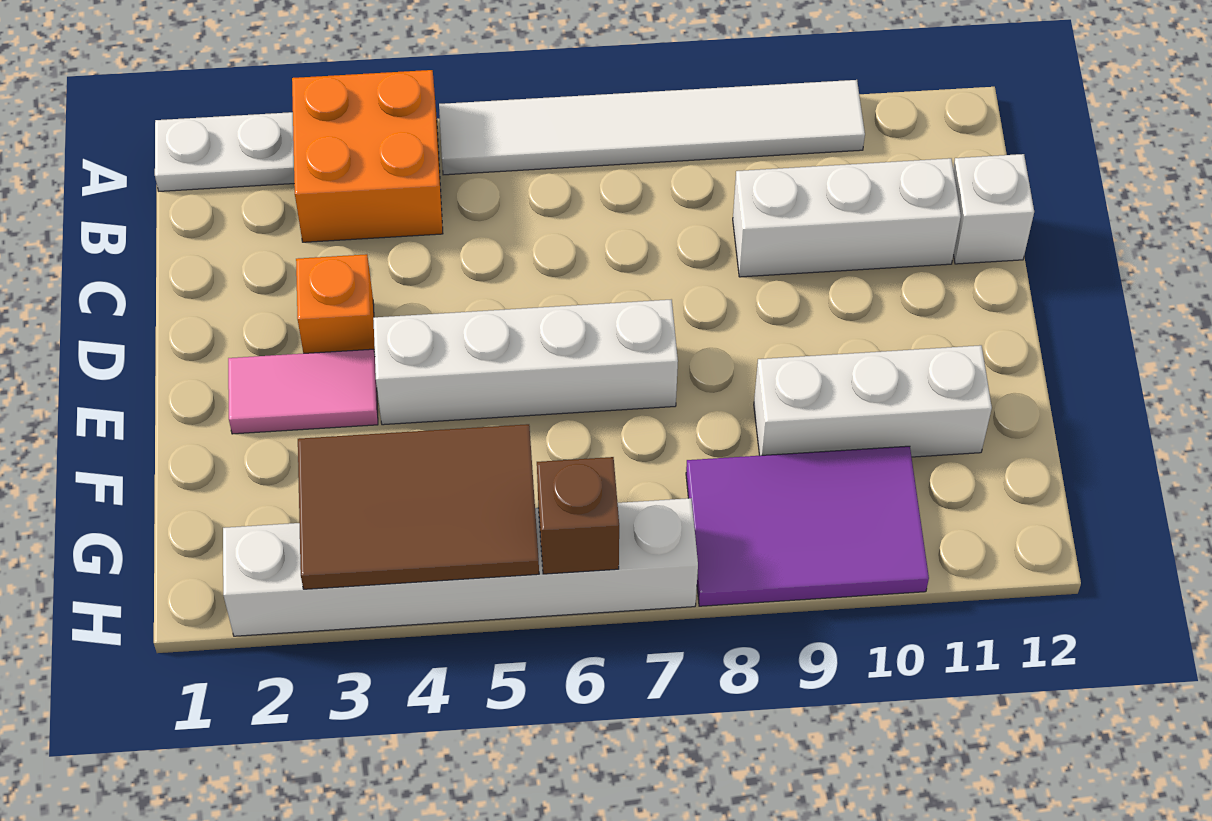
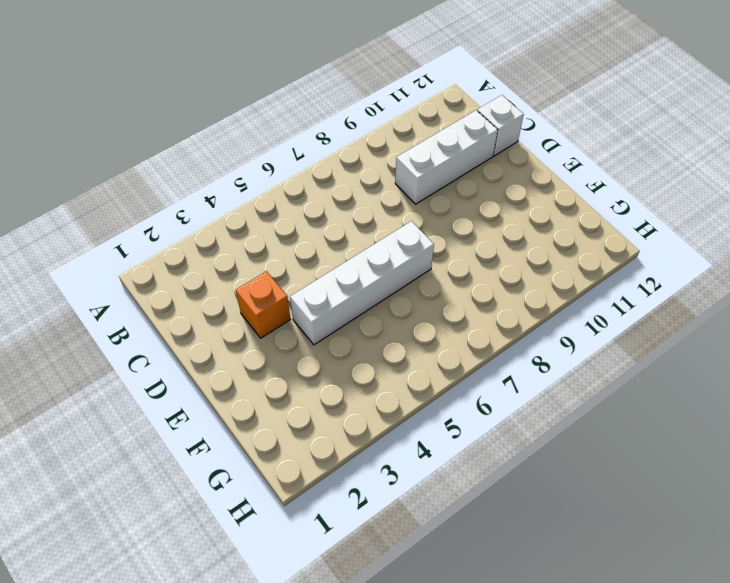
none -> white 1x2 plate [155,112,294,191]
none -> orange 2x2 brick [292,70,443,242]
none -> white 1x6 tile [439,80,865,175]

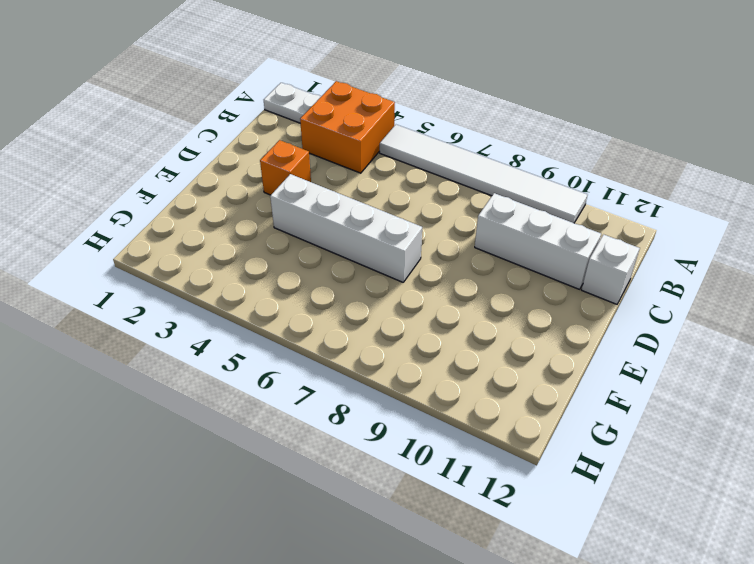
none -> pink 1x2 tile [228,349,378,434]
none -> white 1x3 brick [754,345,992,457]
none -> purple 2x3 tile [686,446,929,606]

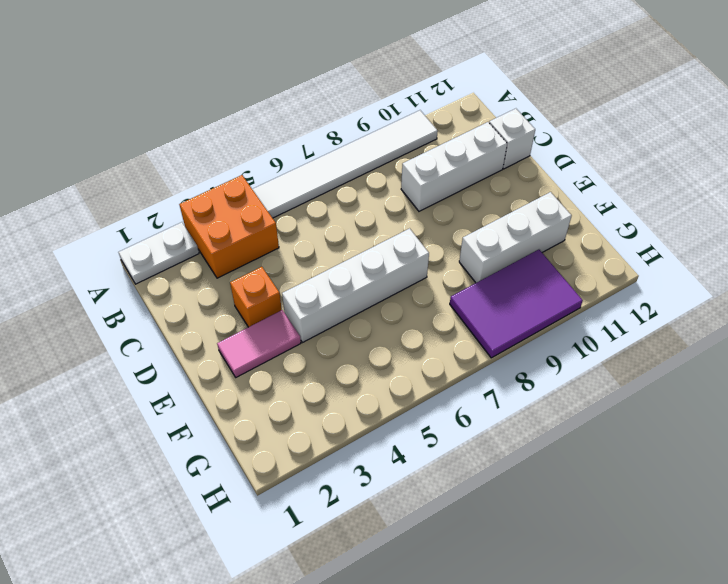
none -> white 1x6 brick [223,498,698,636]
none -> brown 2x3 tile [298,424,539,589]
none -> brown 1x1 brick [537,457,619,574]

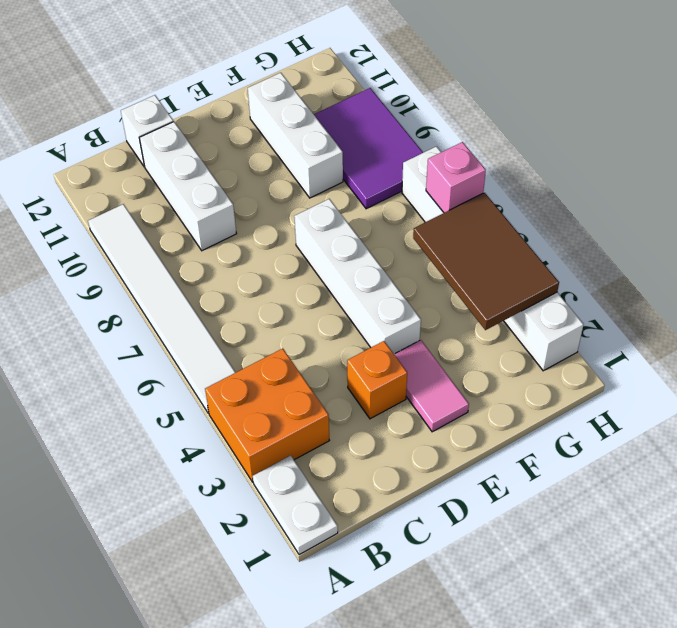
pink 1x1 brick [426,142,486,213] -> brown 1x1 brick [537,457,619,574]

